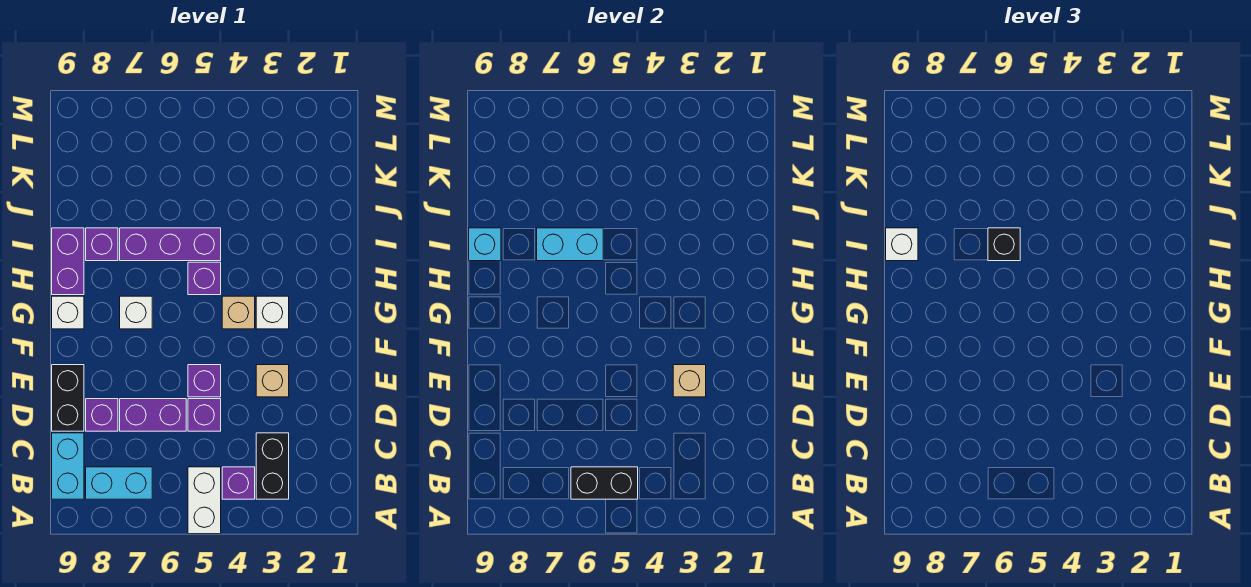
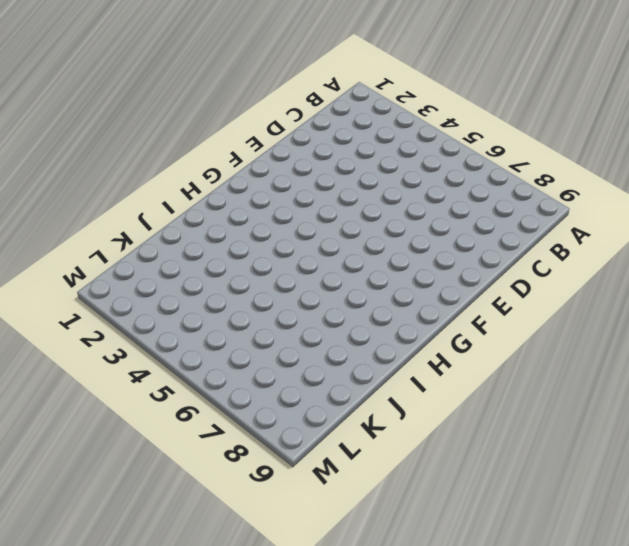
none -> white 1x2 brick [188,467,221,534]
none -> black 1x2 brick [256,433,289,499]
none -> purple 1x1 brick [222,467,255,499]

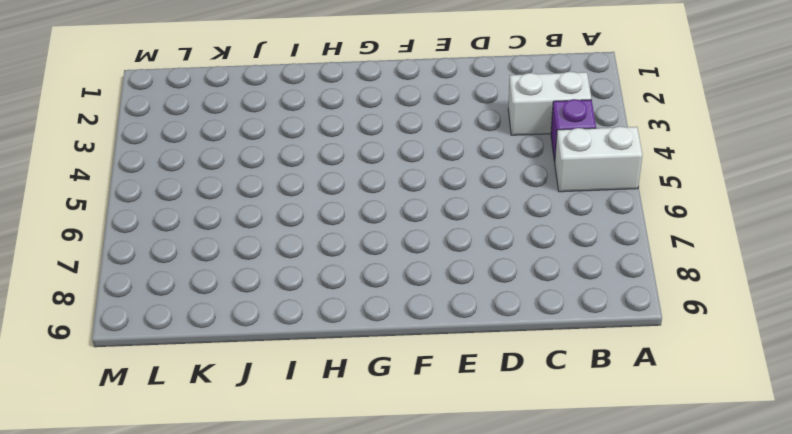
white 1x2 brick [508,72,591,135] -> black 1x2 brick [256,433,289,499]
none -> cyan 1x2 brick [86,467,152,499]
none -> cyan 1x2 brick [52,433,84,499]
none -> purple 1x1 brick [188,399,221,431]

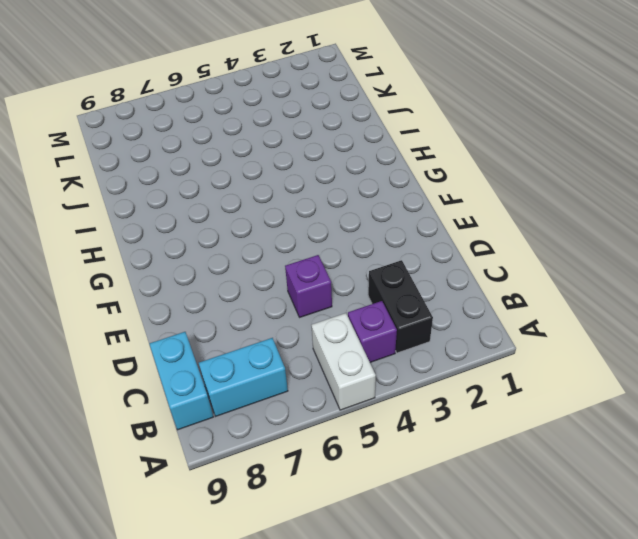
none -> purple 1x2 brick [120,399,186,431]
none -> purple 1x1 brick [86,399,118,431]
none -> black 1x2 brick [52,365,84,431]

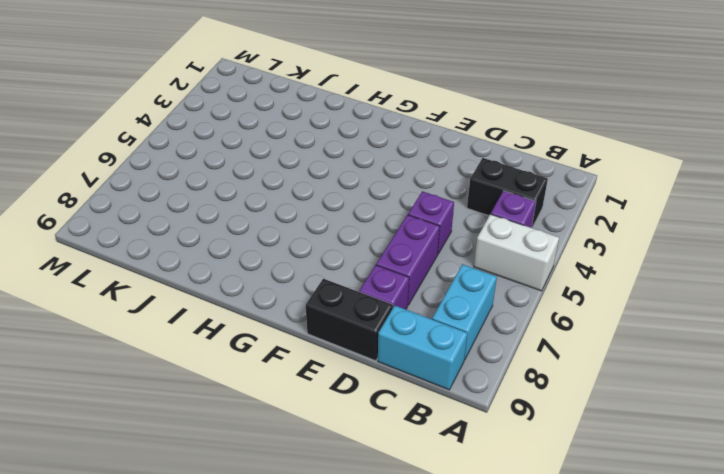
none -> tan 1x1 brick [256,365,289,397]
none -> purple 1x1 brick [188,365,221,397]
none -> white 1x1 brick [256,296,289,329]

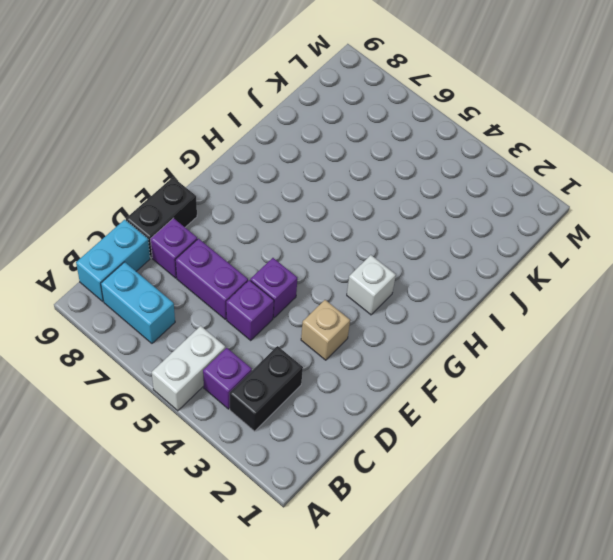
none -> tan 1x1 brick [222,296,255,329]
none -> white 1x1 brick [120,296,152,329]
none -> white 1x1 brick [52,296,84,329]

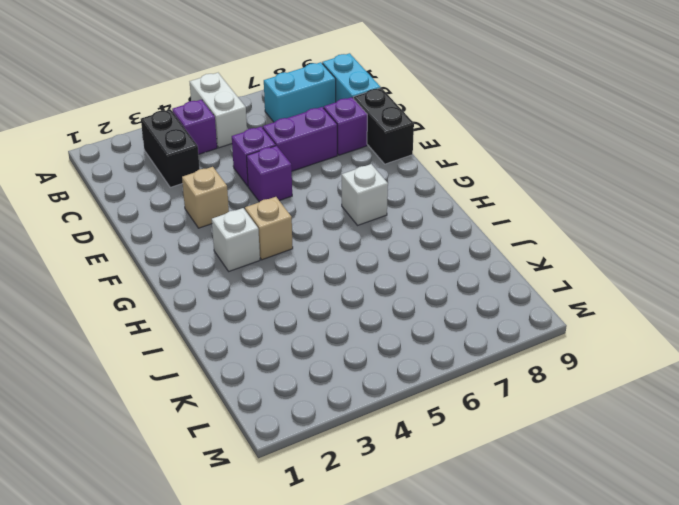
none -> white 1x1 brick [52,296,84,329]
none -> purple 1x1 brick [188,262,221,295]
none -> purple 1x2 brick [52,228,84,295]

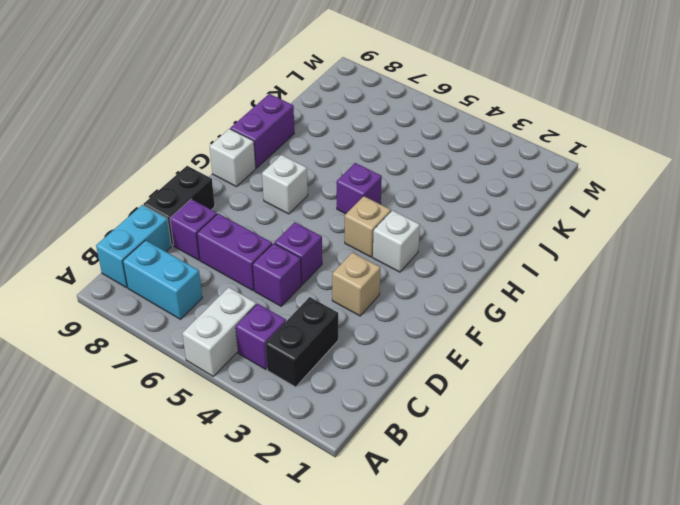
none -> purple 1x3 brick [120,228,221,261]
none -> purple 1x1 brick [86,228,118,261]
none -> black 1x2 brick [571,467,638,499]

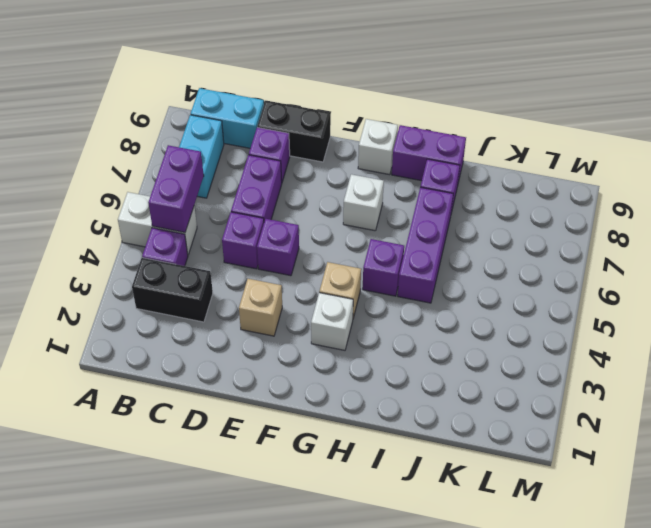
purple 1x2 brick [148,145,204,232] -> black 1x2 brick [571,467,638,499]
none -> tan 1x1 brick [673,365,706,397]
none -> cyan 1x2 brick [537,228,603,261]
none -> cyan 1x1 brick [469,228,501,261]

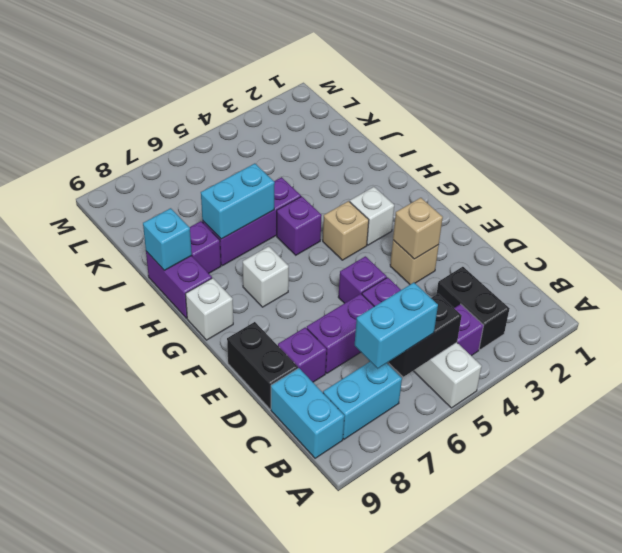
cyan 1x2 brick [355,283,438,368] -> none
none -> black 1x1 brick [988,228,1020,261]
none -> white 1x1 brick [886,228,918,261]

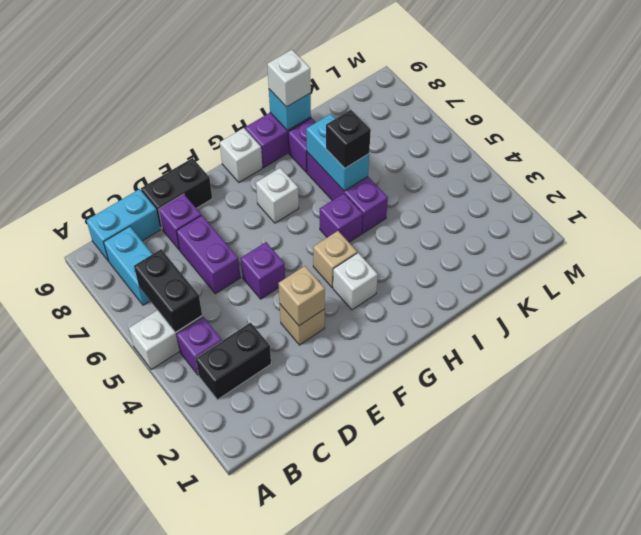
none -> purple 1x1 brick [188,399,221,431]

